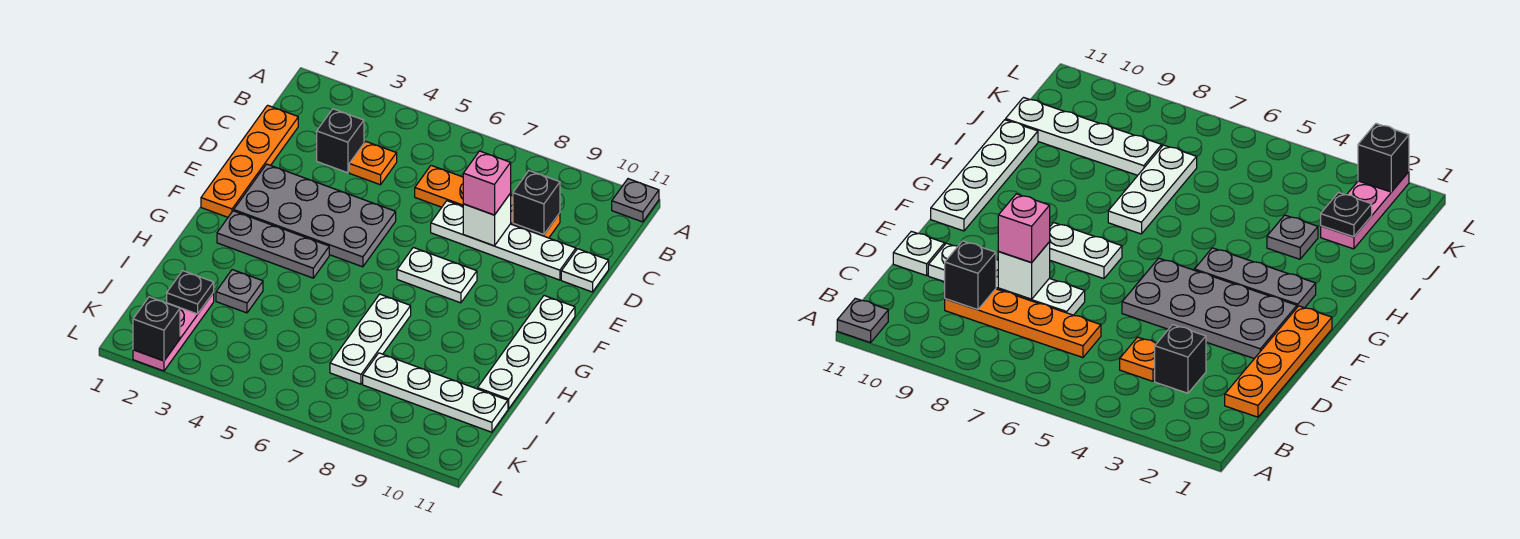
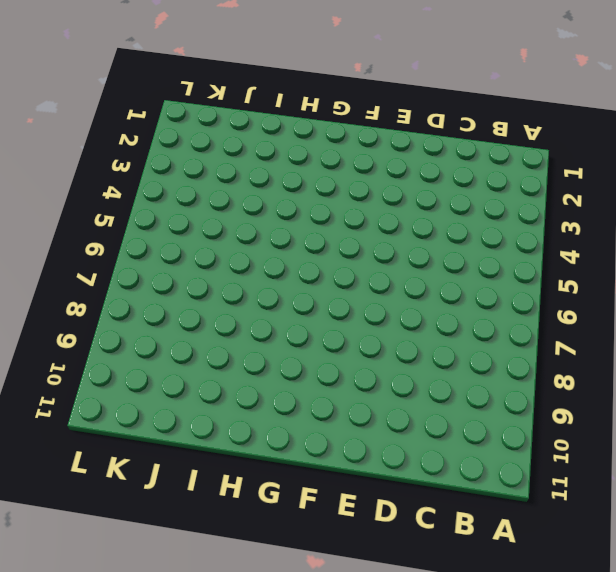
none -> grey 1x1 plate [612,179,659,222]
none -> orange 1x4 plate [201,105,298,217]
none -> black 1x1 brick [317,109,364,173]

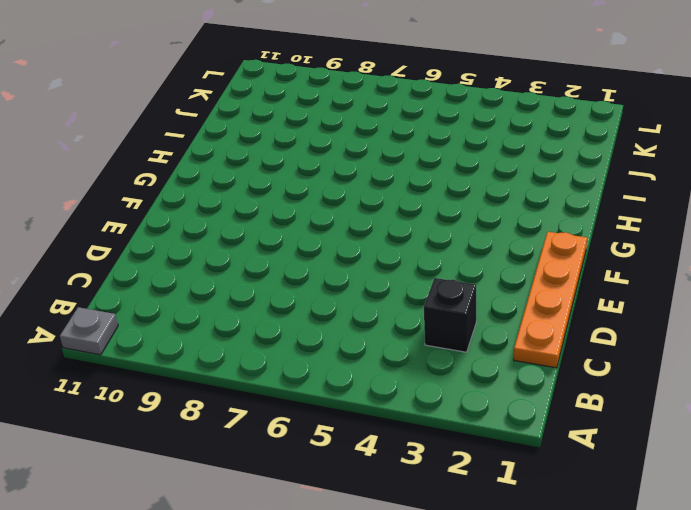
none -> orange 1x1 plate [349,141,397,185]
none -> orange 1x4 plate [415,165,560,238]
none -> white 1x4 plate [431,201,576,280]

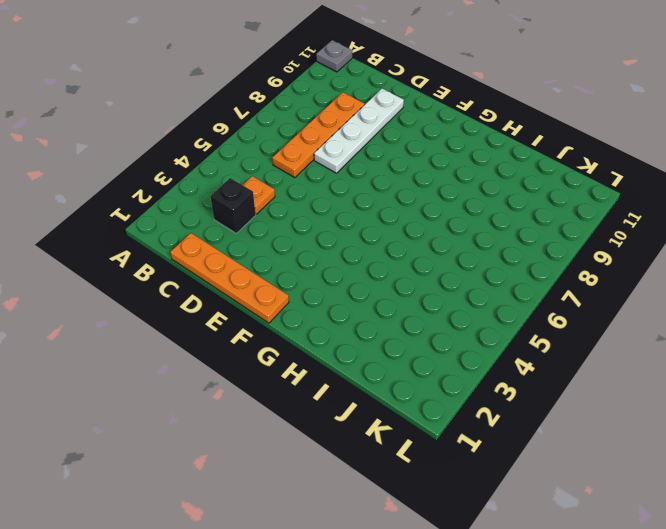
none -> white 1x1 plate [561,249,609,292]
none -> grey 2x4 plate [234,164,396,267]
none -> white 1x2 plate [397,247,477,303]

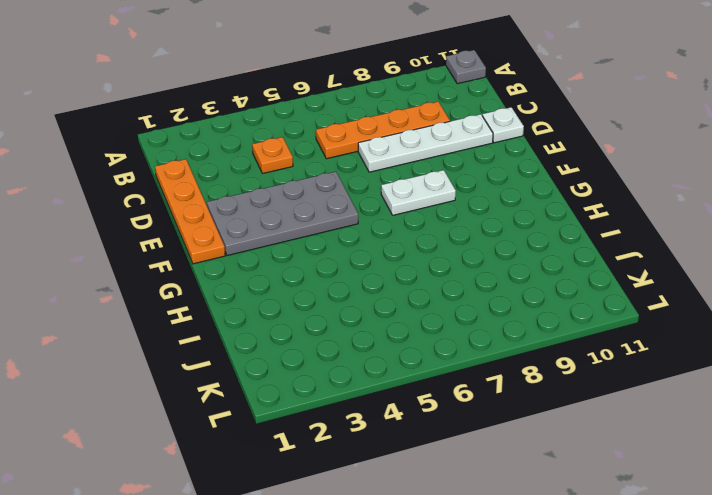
none -> black 1x1 brick [317,109,364,173]
none -> white 1x4 plate [478,296,575,409]
none -> grey 1x3 plate [217,211,329,278]

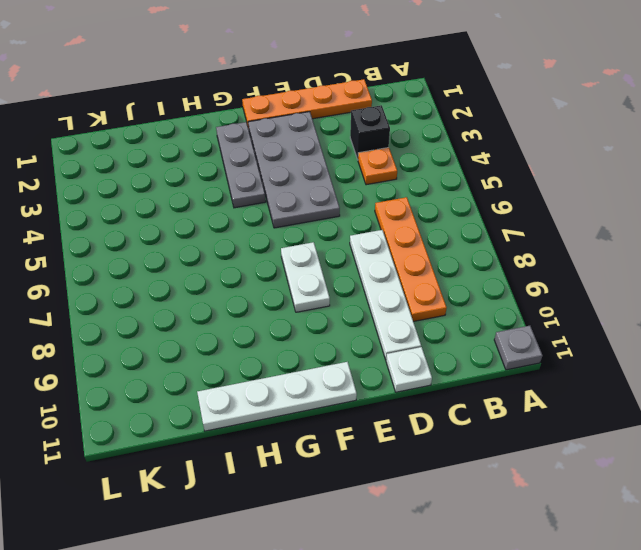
none -> white 1x3 plate [330,294,411,384]
none -> grey 1x1 plate [216,270,263,313]
none -> pink 1x3 plate [133,293,214,371]

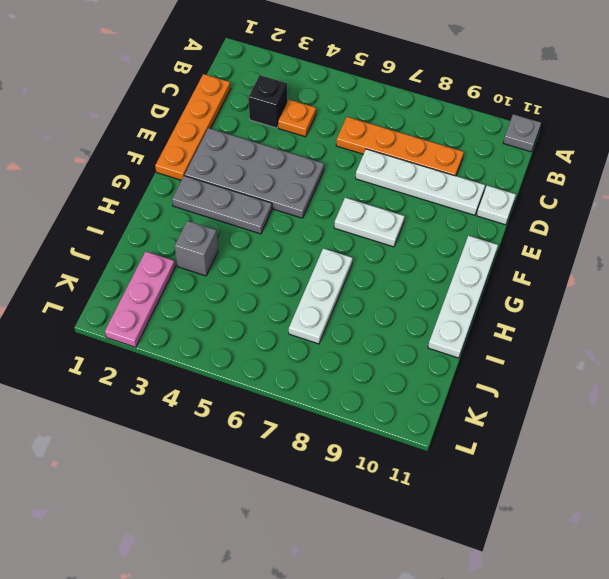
grey 1x1 brick [175,221,218,276] -> grey 1x1 plate [216,270,263,313]
none -> white 1x4 plate [363,353,508,432]
none -> black 1x1 brick [513,171,560,235]
none -> white 1x1 brick [463,194,511,246]

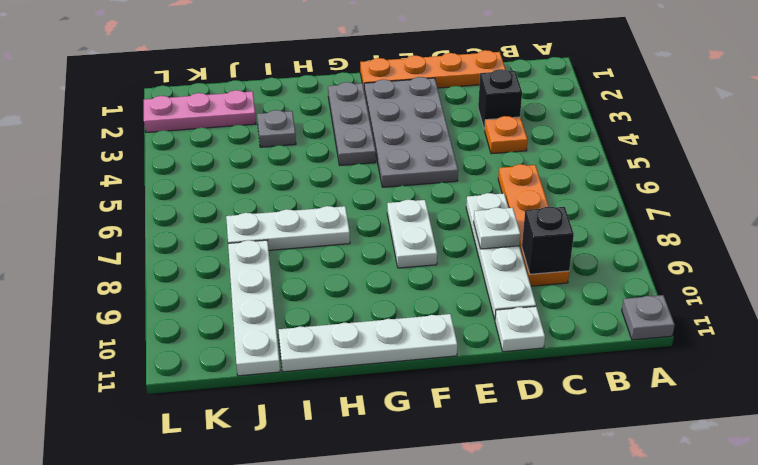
white 1x1 plate [474,208,520,249] -> white 1x1 brick [463,194,511,246]
none -> black 1x1 plate [167,271,214,314]
none -> black 1x1 brick [133,297,180,361]
none -> pink 1x1 brick [463,151,511,215]

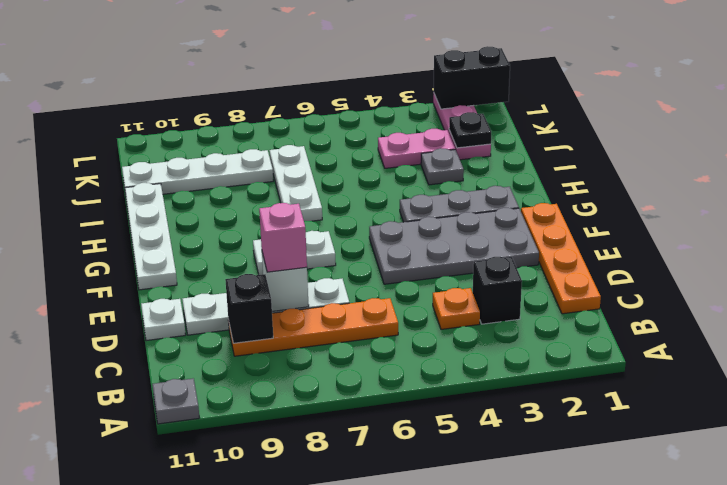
pink 1x2 plate [378,129,455,168] -> none
black 1x2 brick [434,46,510,109] -> black 1x1 brick [133,297,180,361]

